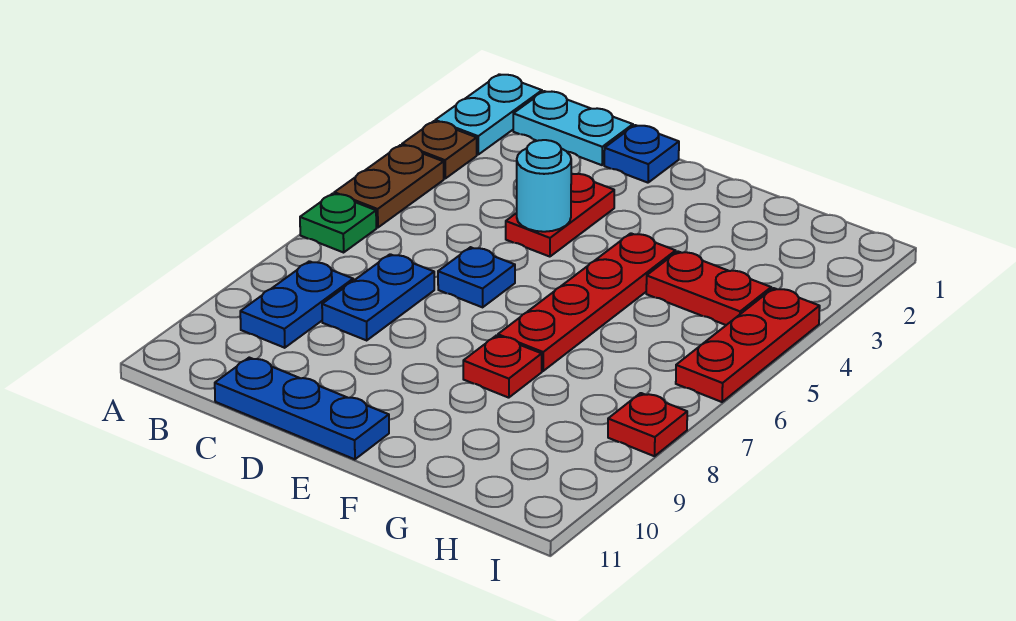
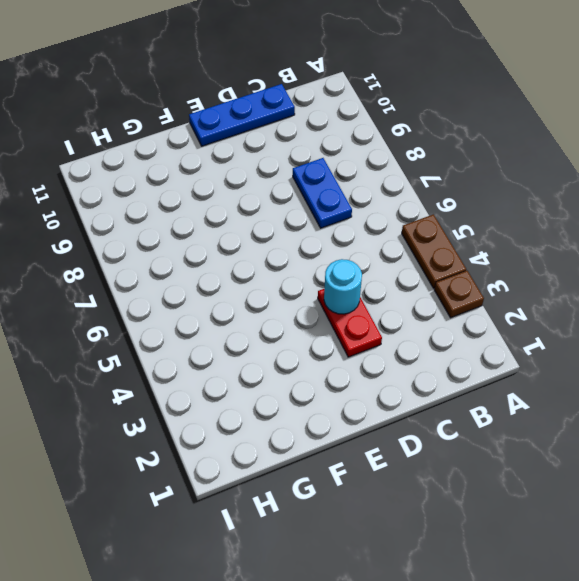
none -> cyan 1x2 plate [435,74,542,154]
none -> green 1x1 plate [300,194,376,252]
none -> cyan 1x2 plate [513,91,633,165]

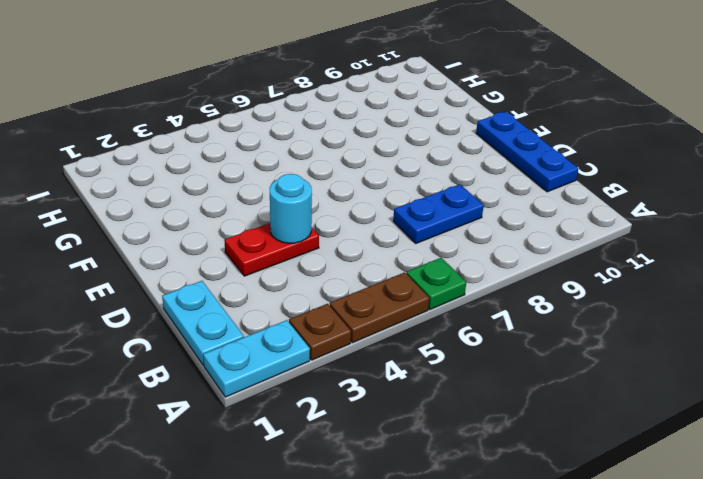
none -> blue 1x2 plate [240,261,353,348]
none -> blue 1x1 plate [604,125,679,183]
none -> blue 1x1 plate [438,247,515,307]

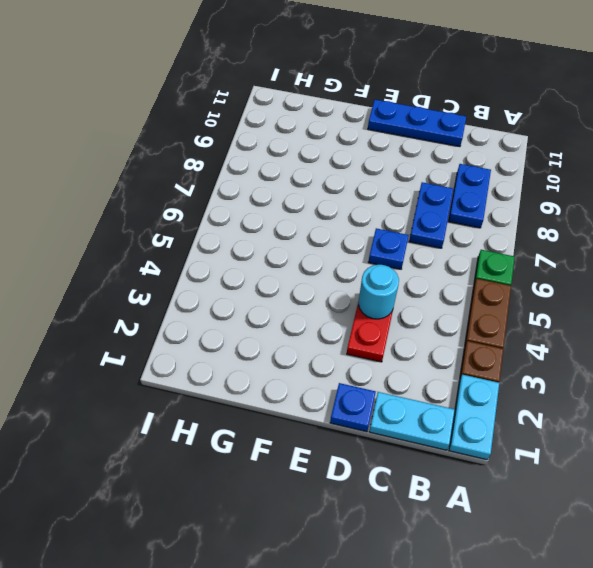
none -> red 1x4 plate [498,233,676,371]
none -> red 1x1 plate [463,336,542,398]
none -> red 1x2 plate [646,252,771,325]

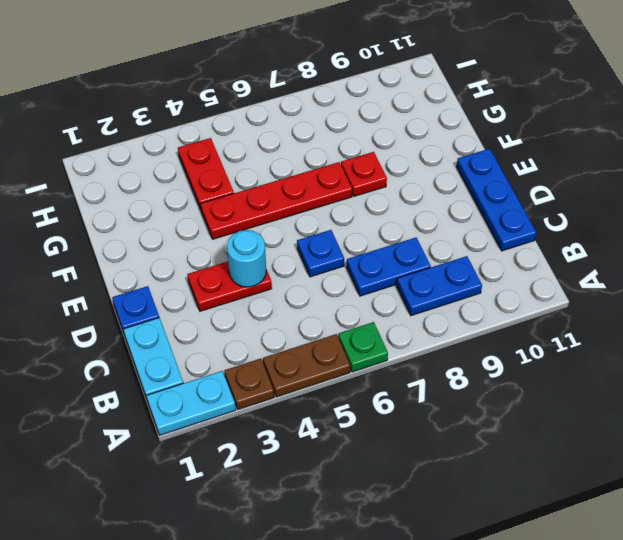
none -> red 1x3 plate [676,288,820,402]
none -> red 1x1 plate [608,393,687,456]

